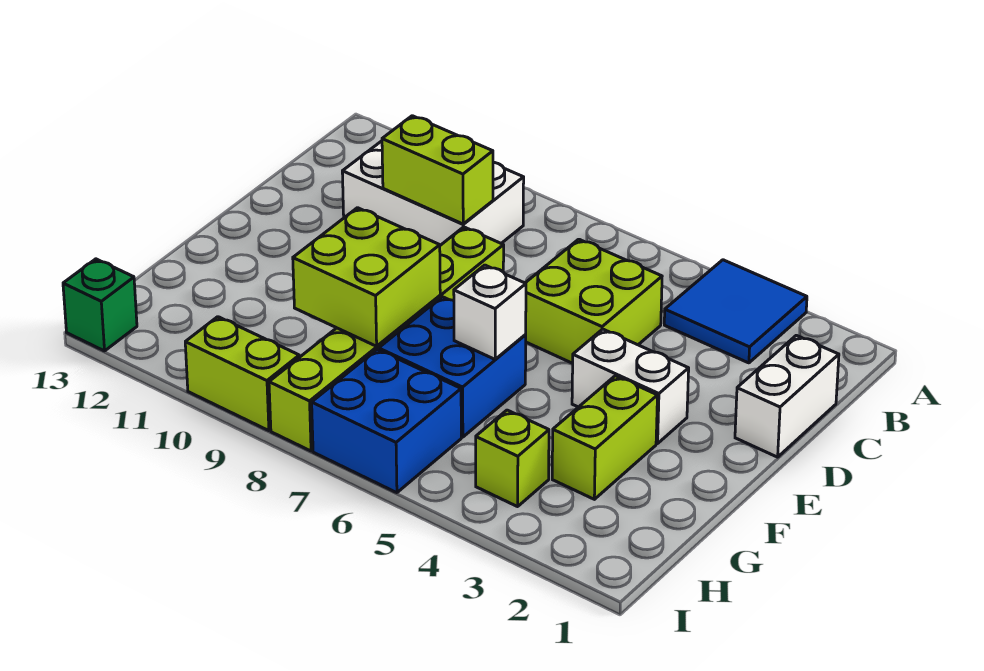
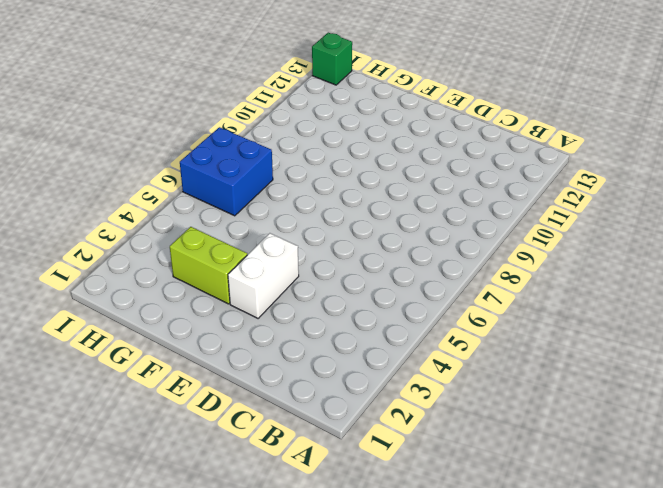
none -> blue 2x2 tile [664,260,807,363]
none -> white 2x3 brick [342,141,524,245]
none -> white 1x2 brick [735,335,839,457]

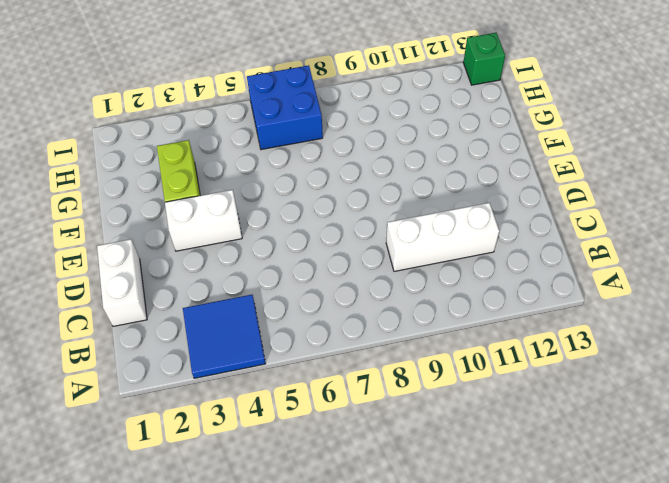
white 1x3 brick [386,203,499,271] -> white 2x3 brick [342,141,524,245]
none -> lime 2x2 brick [525,239,662,363]
none -> lime 1x6 brick [269,227,504,451]
none -> blue 2x2 brick [379,297,526,437]

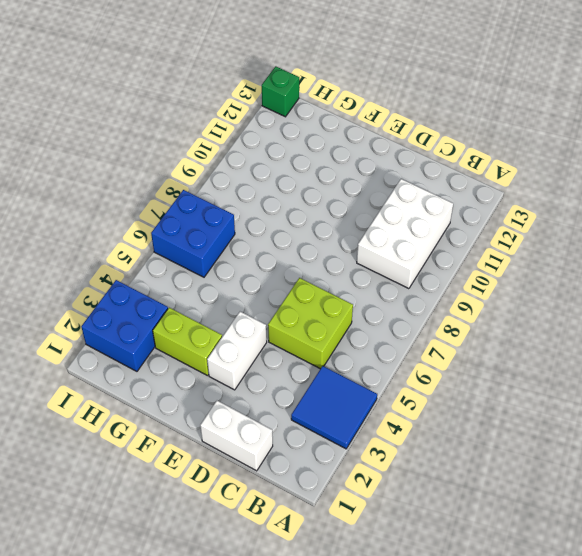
blue 2x2 brick [81,280,168,371] -> blue 2x2 brick moved to [379,297,526,437]
none -> lime 1x6 brick [269,227,504,451]
none -> lime 1x1 brick [476,410,549,507]
none -> lime 1x2 brick [185,317,299,431]

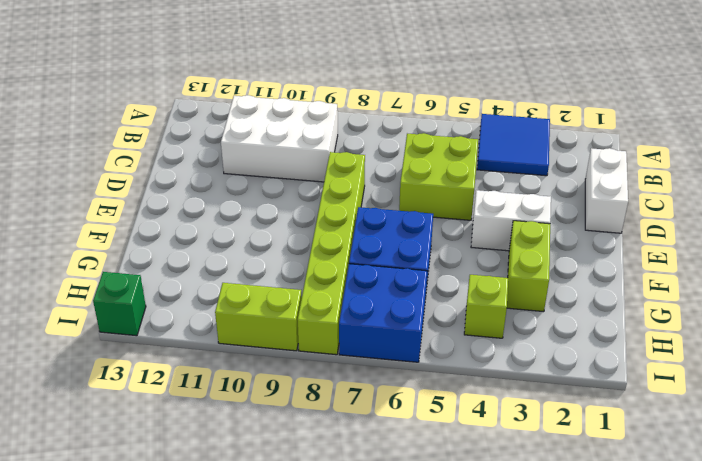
none -> lime 1x2 brick [382,116,493,224]
none -> white 1x1 brick [454,265,526,359]
none -> lime 2x2 brick [293,208,440,346]

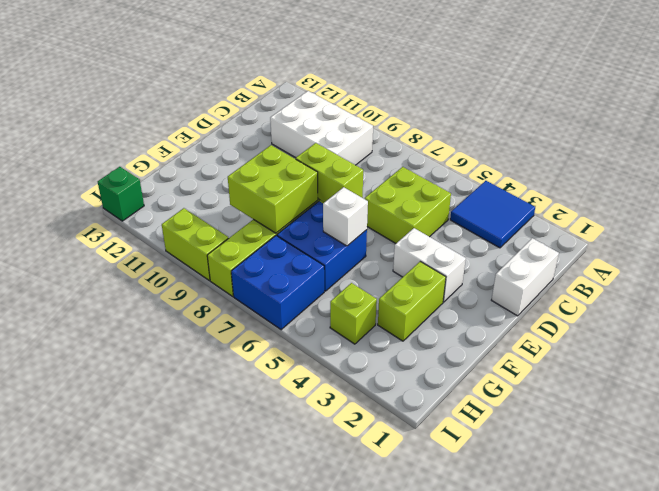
lime 1x2 brick [296,143,363,202] -> lime 1x2 brick moved to [382,116,493,224]

